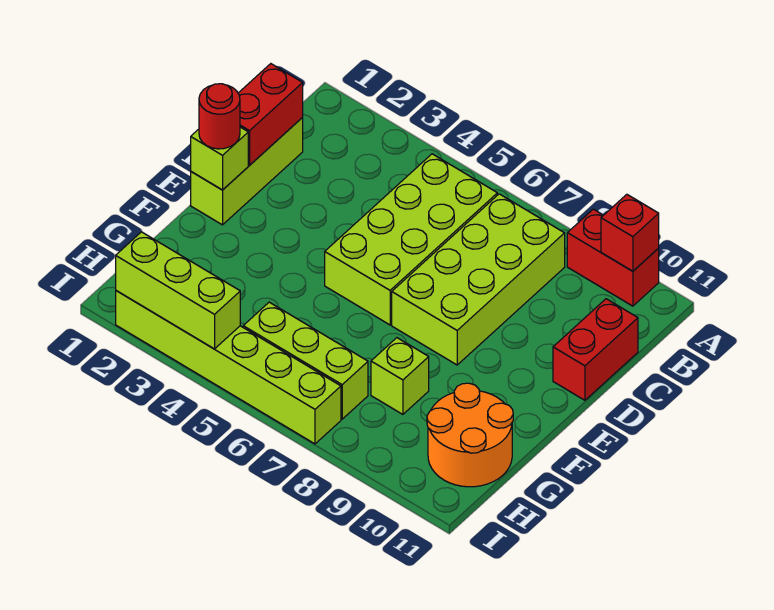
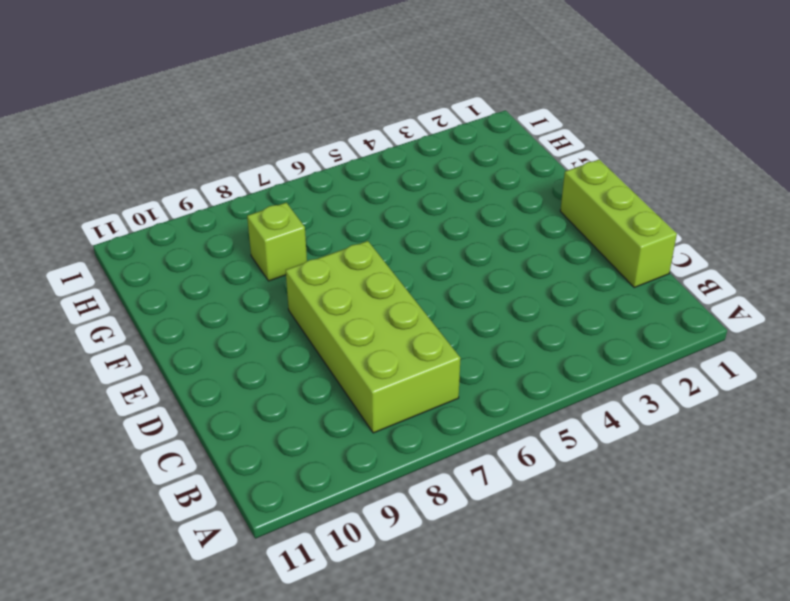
none -> red 1x2 brick [567,209,659,306]
none -> lime 2x4 brick [325,154,497,325]
none -> red 1x2 brick [553,299,638,400]

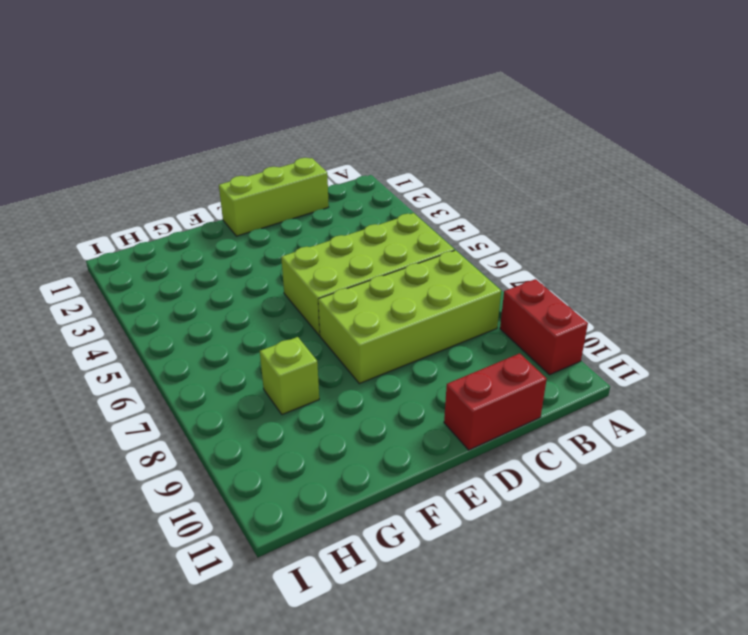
none -> orange 2x2 round brick [427,383,513,487]
none -> lime 1x3 brick [243,302,368,419]
none -> lime 1x6 brick [116,291,341,444]

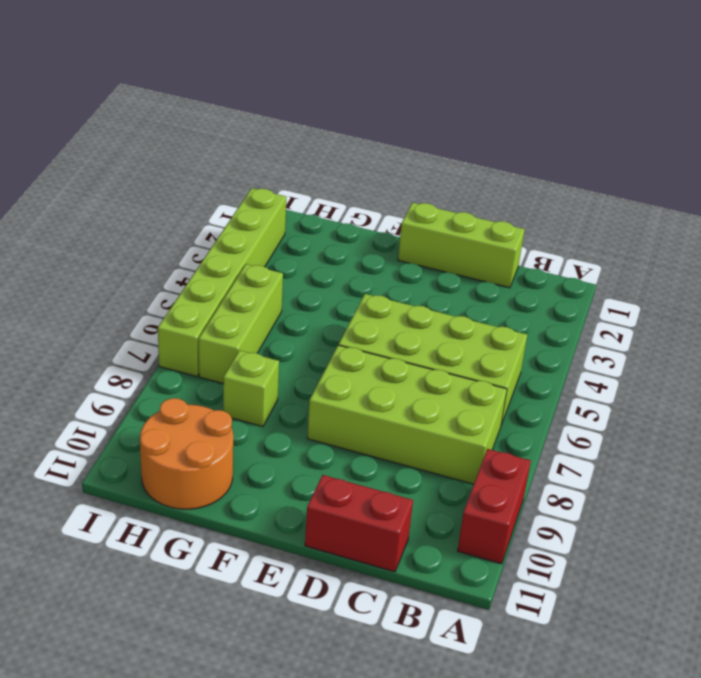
none -> red 1x1 brick [601,194,659,271]
none -> red 1x2 brick [238,64,303,165]
none -> lime 1x1 brick [191,127,248,190]

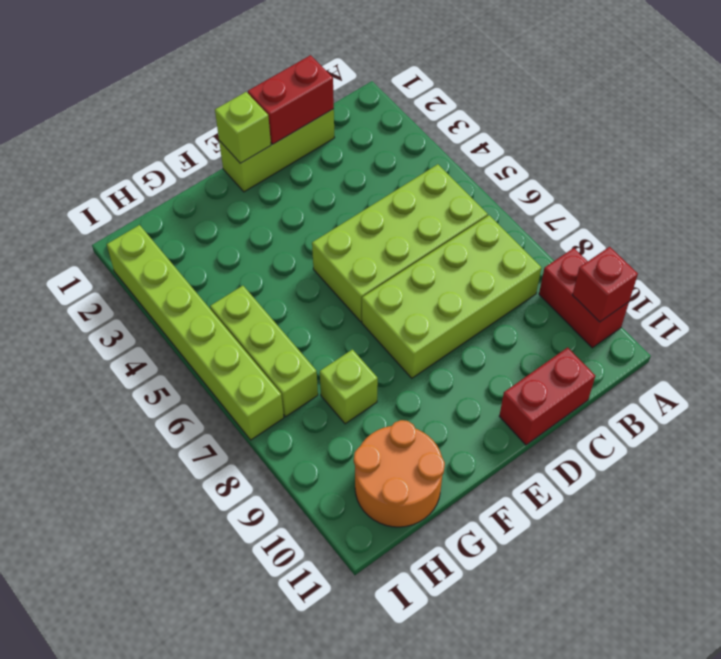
none -> lime 1x3 brick [116,232,240,349]
none -> red 1x1 round brick [199,84,240,149]

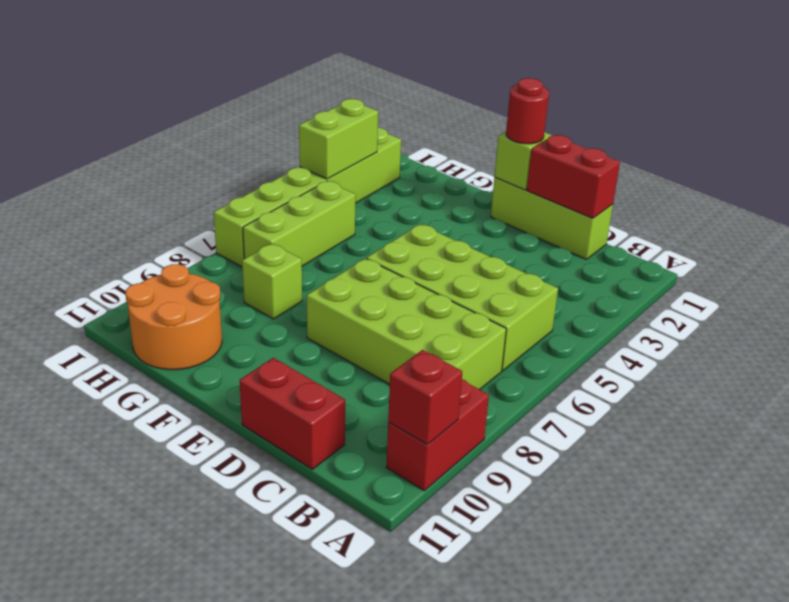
lime 1x2 brick [299,99,378,179] -> lime 1x3 brick [116,232,240,349]

